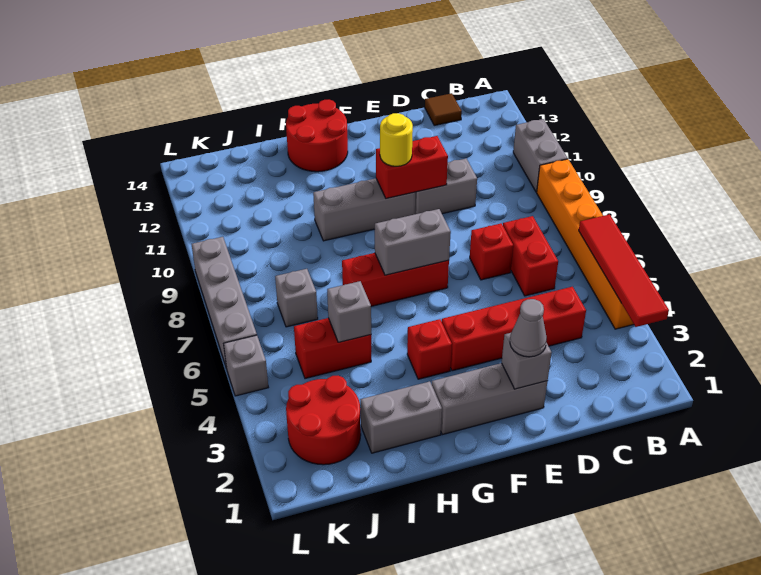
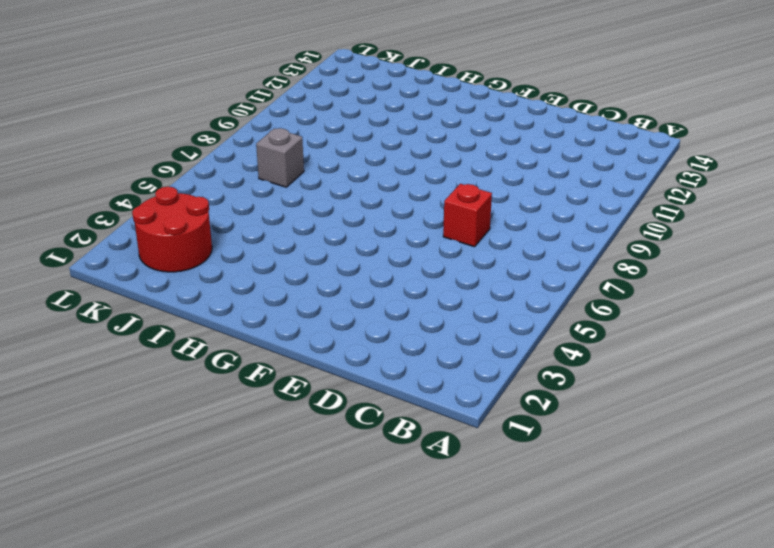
none -> orange 1x6 brick [537,159,634,329]
none -> grey 1x2 brick [513,119,568,192]
none -> red 1x4 brick [442,287,586,371]

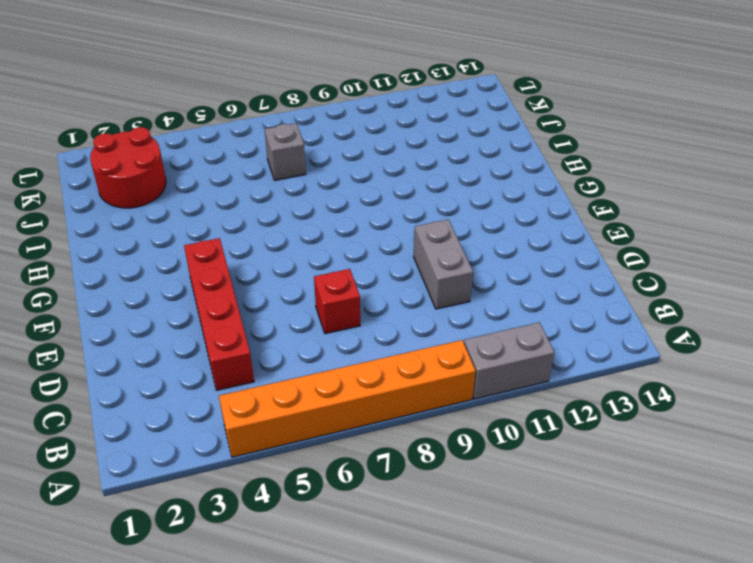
none -> red 1x2 brick [503,216,558,296]
none -> brown 1x1 tile [425,93,462,125]
none -> grey 1x3 brick [432,363,547,435]

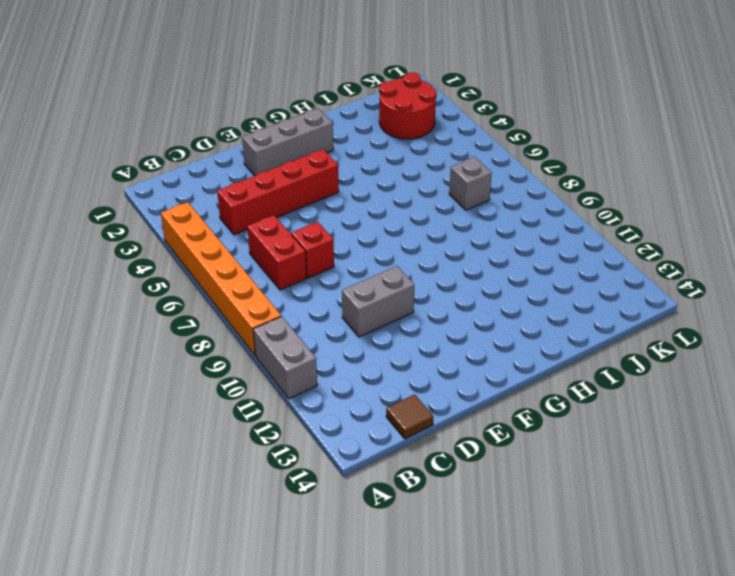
none -> red 1x3 brick [342,253,449,306]
none -> grey 1x3 brick [313,178,416,241]
none -> red 1x1 brick [407,319,452,379]

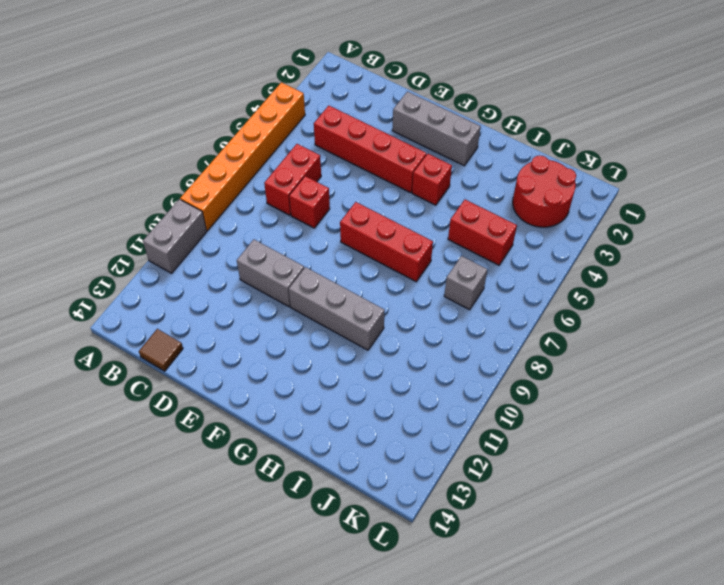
none -> red 2x2 round brick [286,100,348,172]
none -> grey 1x2 brick [361,381,442,453]
none -> grey 1x1 brick [224,335,268,396]

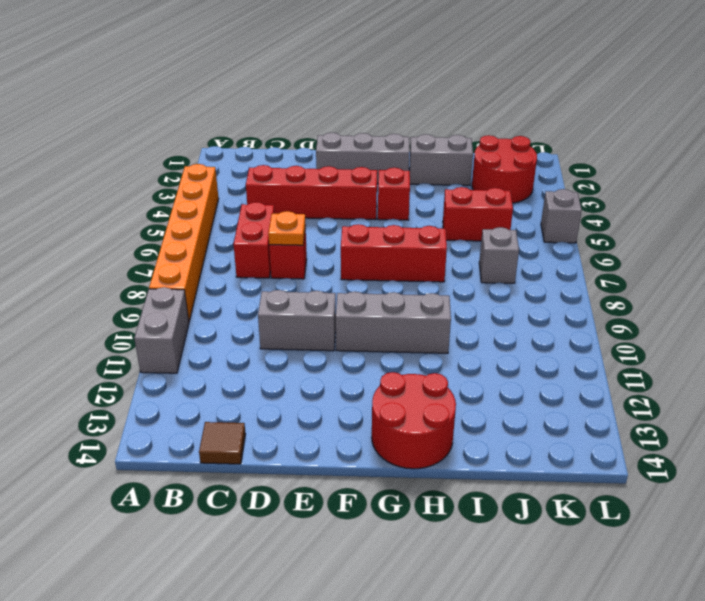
orange 1x1 plate [268,211,306,245] -> none
none -> grey 1x4 brick [192,237,257,368]
none -> red 1x4 tile [579,214,669,327]
none -> grey 1x1 brick [502,333,552,389]

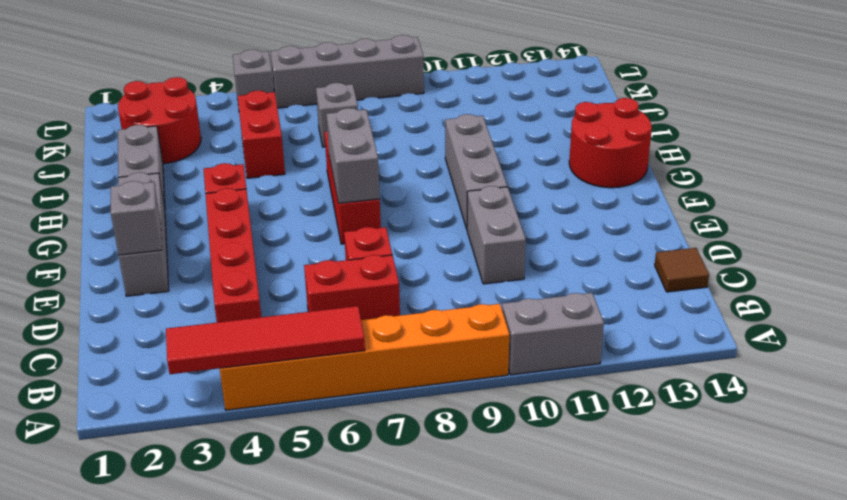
none -> red 1x2 brick [376,136,448,199]
none -> grey 1x1 brick [327,281,371,342]
none -> grey 1x1 cone [510,299,547,357]

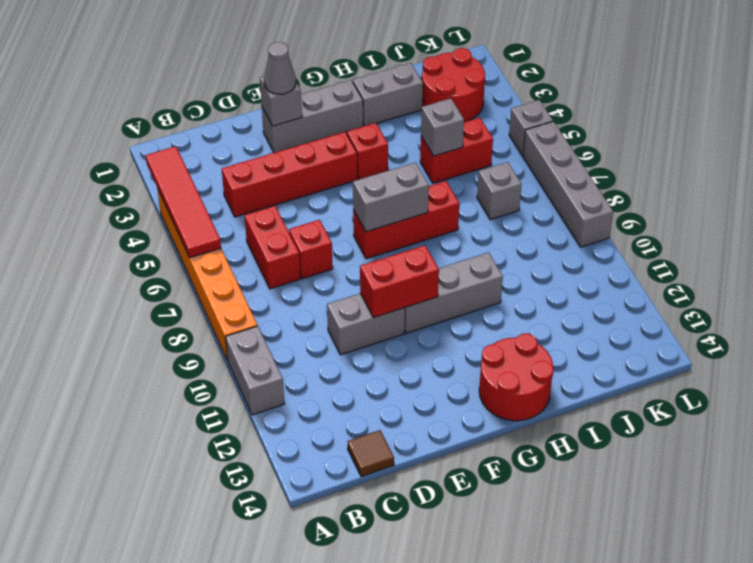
none -> yellow 1x1 round brick [380,113,413,166]

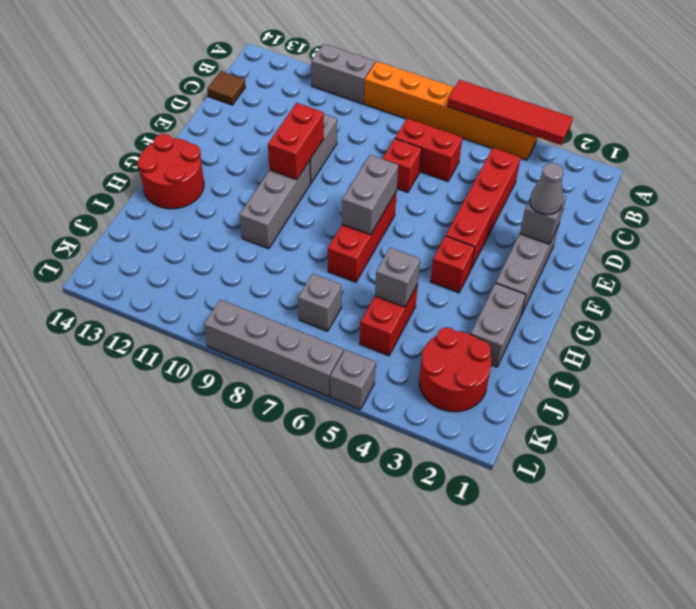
none -> yellow 1x1 round brick [380,113,413,166]

